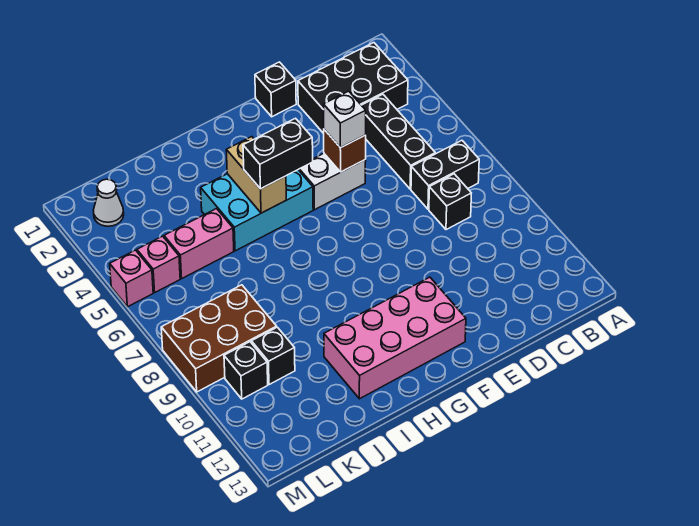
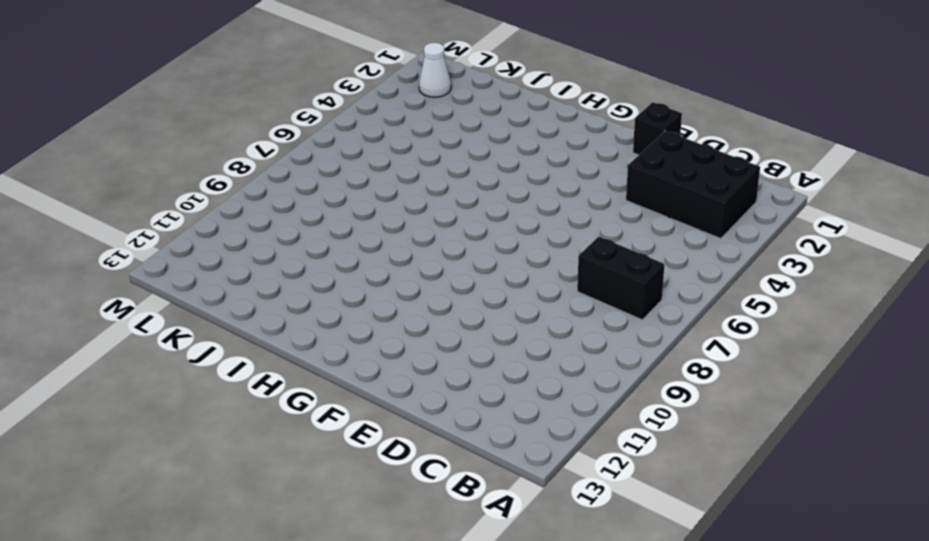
none -> black 1x3 brick [362,94,435,189]
none -> black 1x1 brick [429,174,471,230]
none -> white 1x2 brick [298,153,366,210]

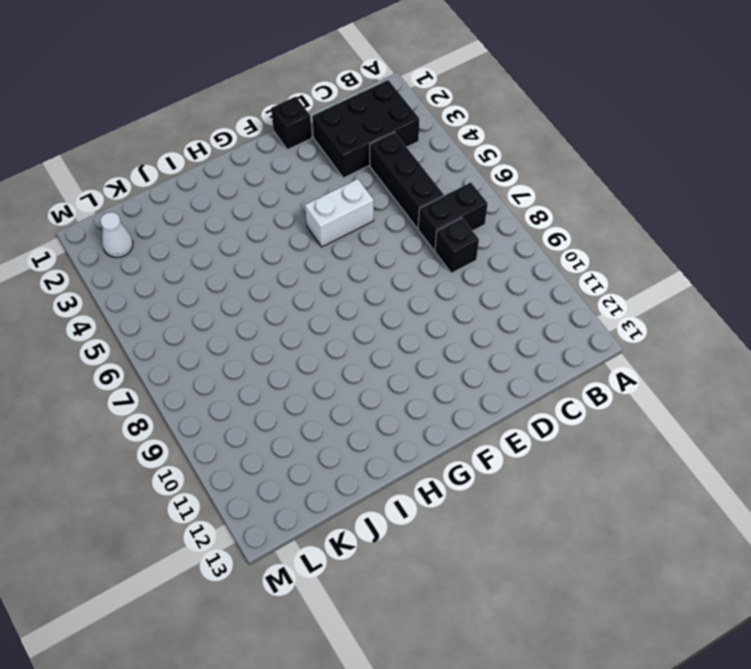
none -> pink 2x4 brick [324,277,466,399]
none -> cyan 2x3 brick [201,170,313,251]
none -> pink 1x2 brick [164,209,234,278]

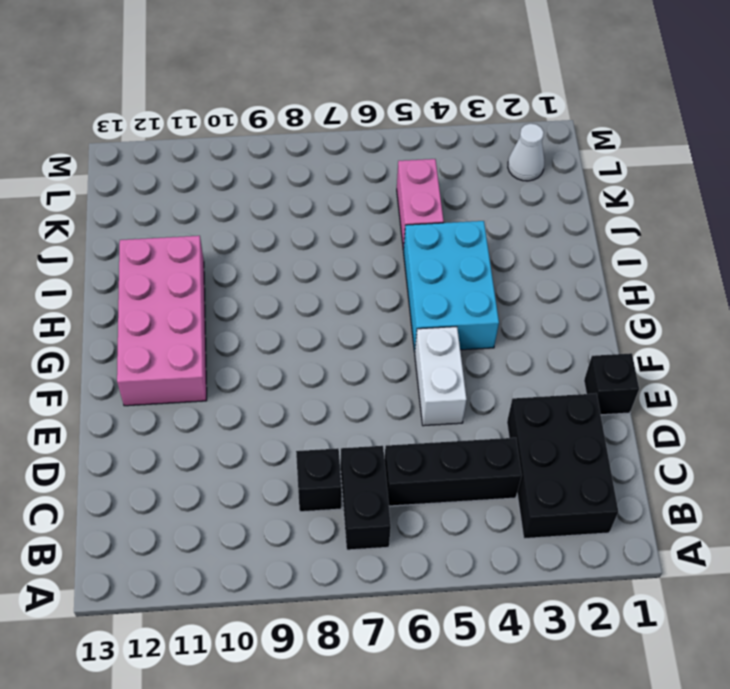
none -> brown 2x3 brick [161,285,277,392]
none -> black 1x1 brick [251,327,295,385]
none -> pink 1x1 brick [137,236,180,292]

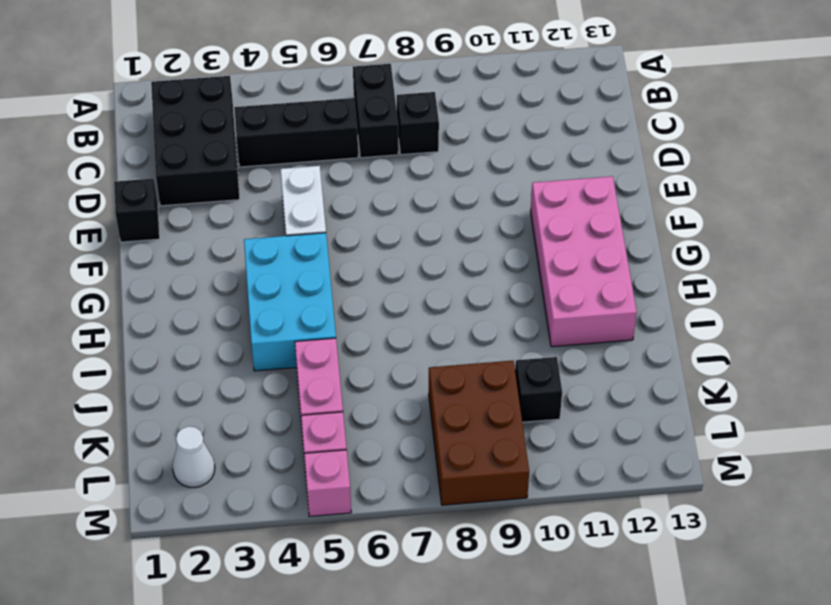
none -> black 1x1 brick [224,342,268,399]
none -> brown 1x1 brick [324,130,366,172]
none -> tan 1x2 brick [226,137,286,213]

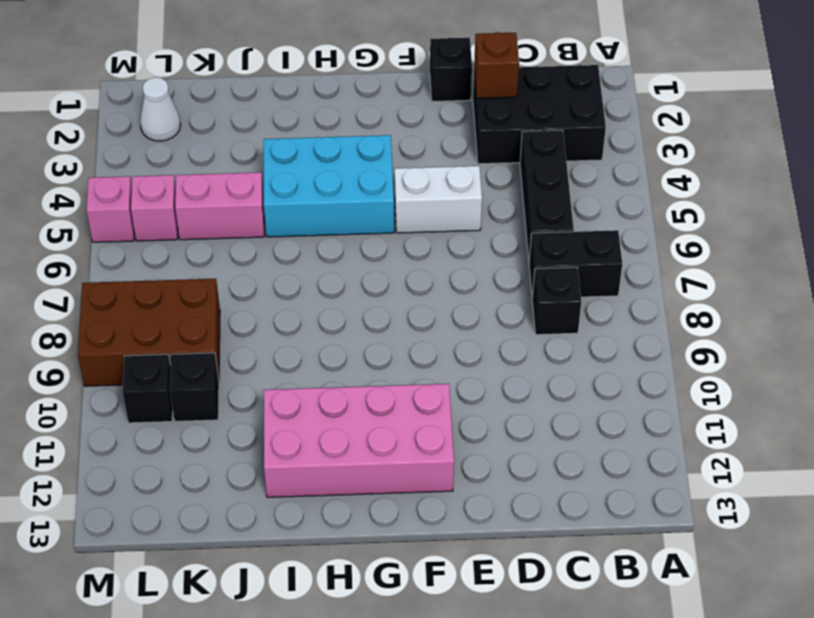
brown 1x1 brick [474,32,519,98] -> brown 1x1 brick moved to [324,130,366,172]
none -> tan 1x2 brick [226,137,286,213]
none -> white 1x1 brick [323,91,366,148]
none -> black 1x2 brick [243,118,313,189]

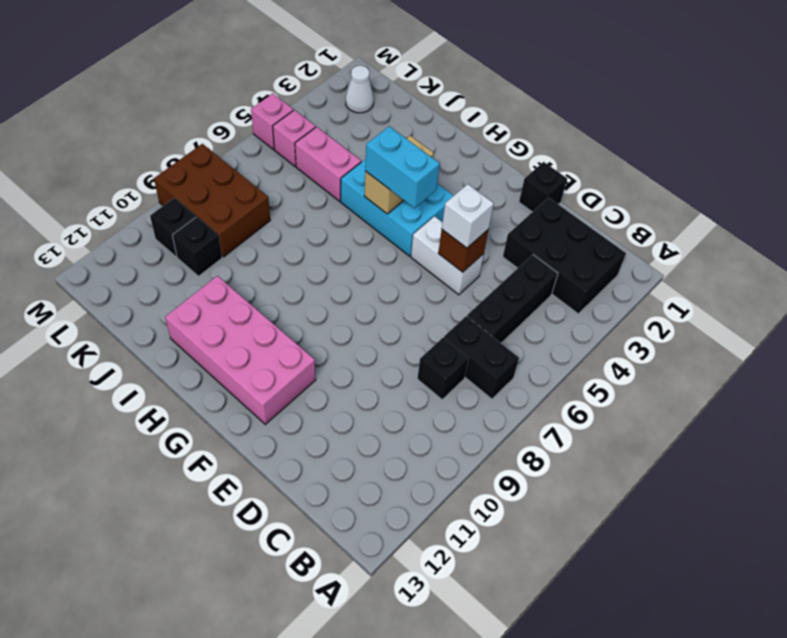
cyan 1x2 brick [365,126,440,208] -> black 1x2 brick [243,118,313,189]

